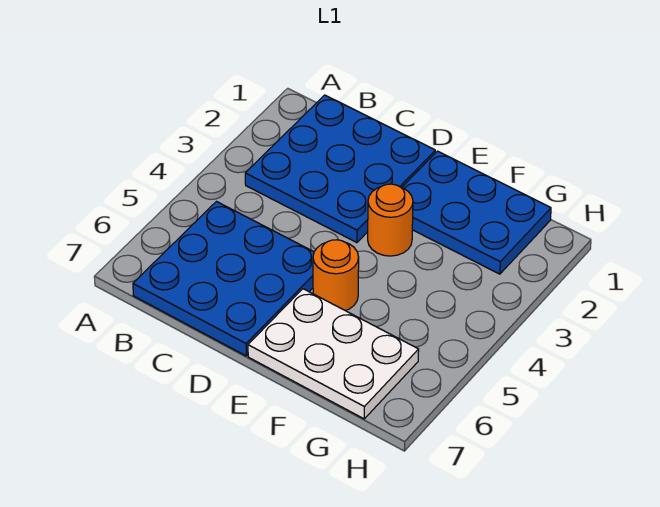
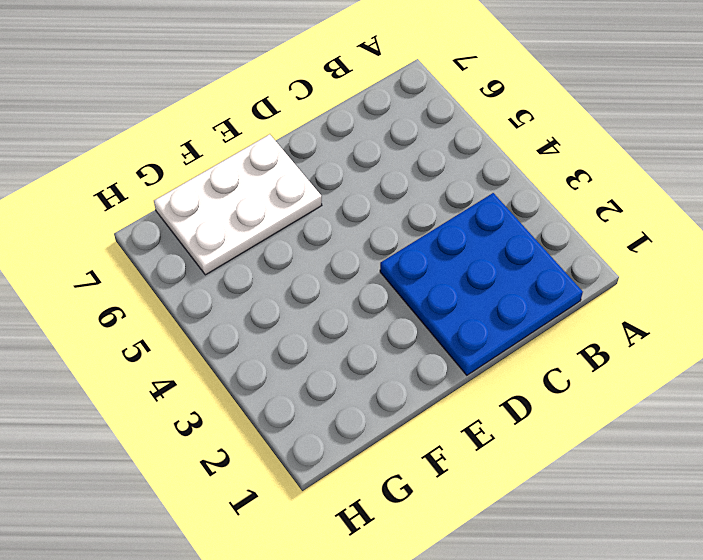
none -> blue 3x3 plate [133,202,314,356]
none -> blue 2x3 plate [402,151,551,274]

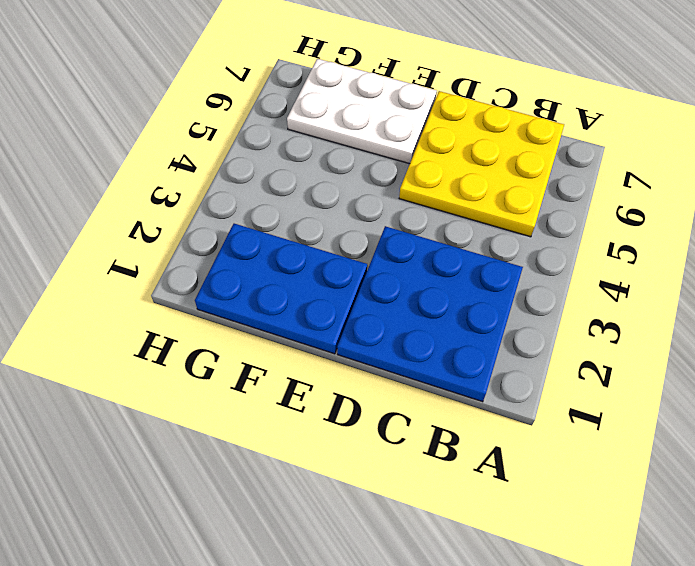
yellow 3x3 plate [399,91,564,237] -> blue 3x3 plate [133,202,314,356]
none -> orange 1x1 round brick [368,184,413,256]
none -> orange 1x1 round brick [313,240,359,311]

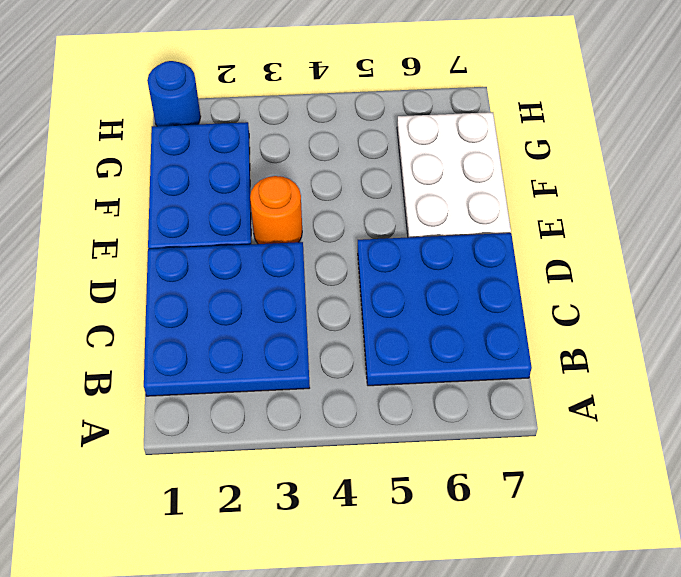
blue 1x1 round brick [147,61,201,126] -> none
none -> orange 1x1 round brick [313,240,359,311]

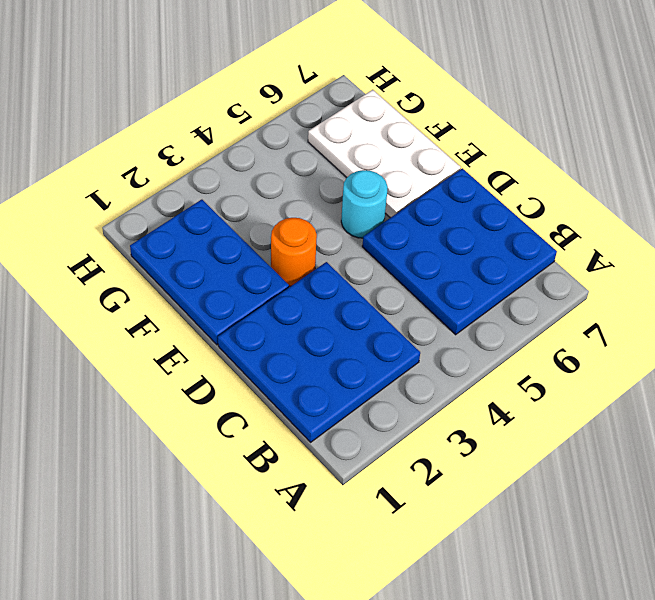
cyan 1x1 round brick [341,170,388,238] -> orange 1x1 round brick [313,240,359,311]

